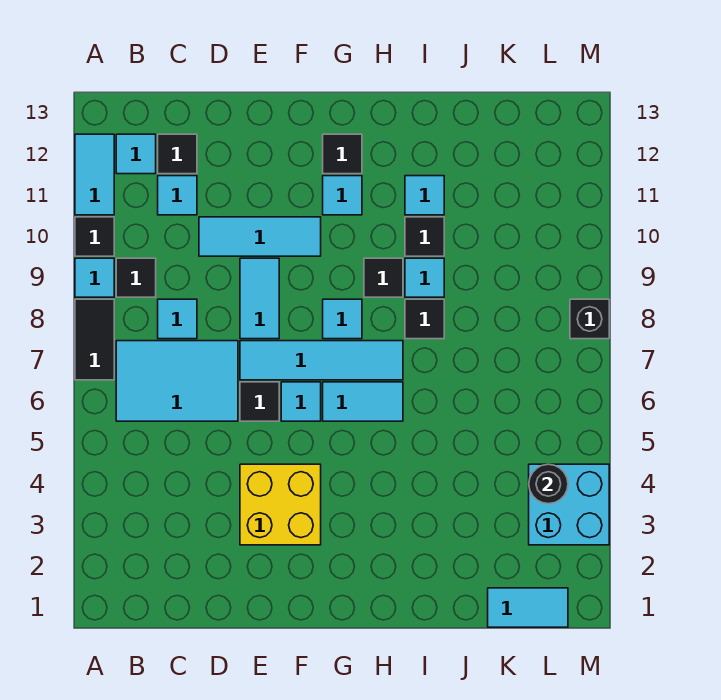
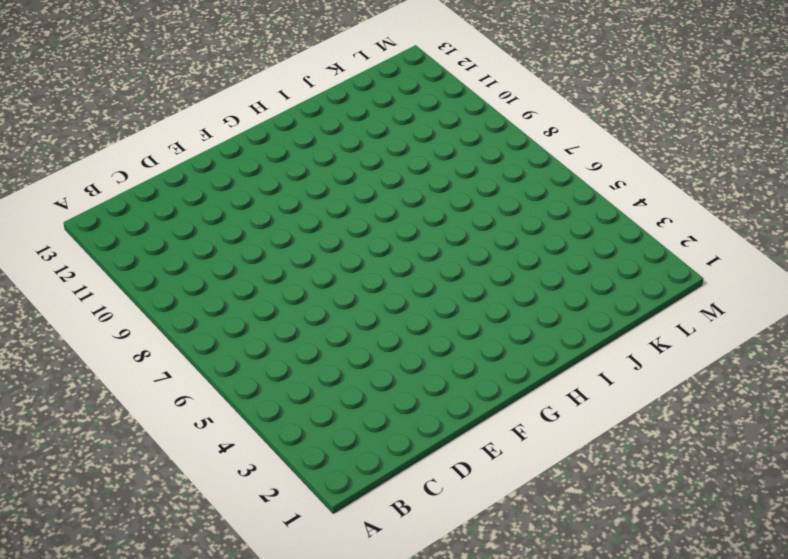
none -> black 1x2 tile [75,299,114,380]
none -> cyan 1x1 tile [75,258,114,297]
none -> black 1x1 tile [75,217,114,256]

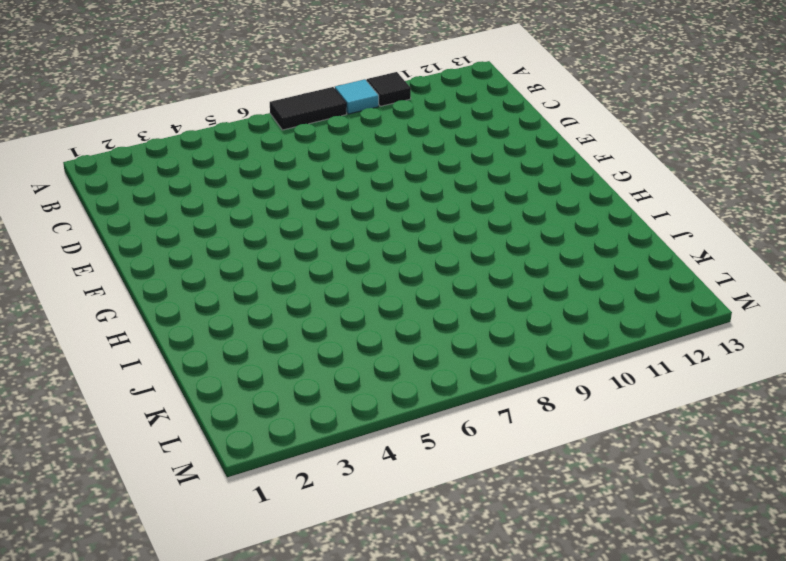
none -> cyan 1x2 tile [75,134,114,215]
none -> cyan 2x3 tile [116,341,238,421]
none -> black 1x1 tile [116,258,156,297]

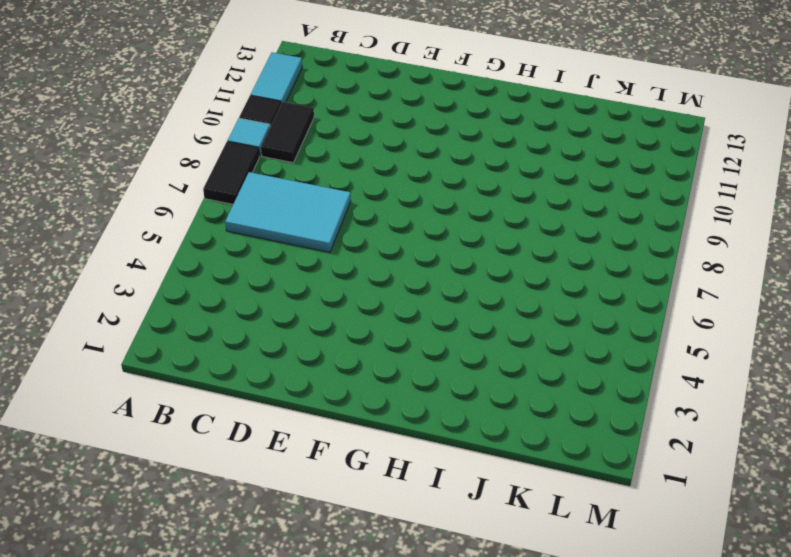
black 1x2 tile [261,102,314,163] -> black 1x1 tile [116,258,156,297]
none -> cyan 1x1 tile [116,134,156,174]
none -> cyan 1x1 tile [158,299,197,339]
none -> cyan 1x1 tile [158,176,197,215]

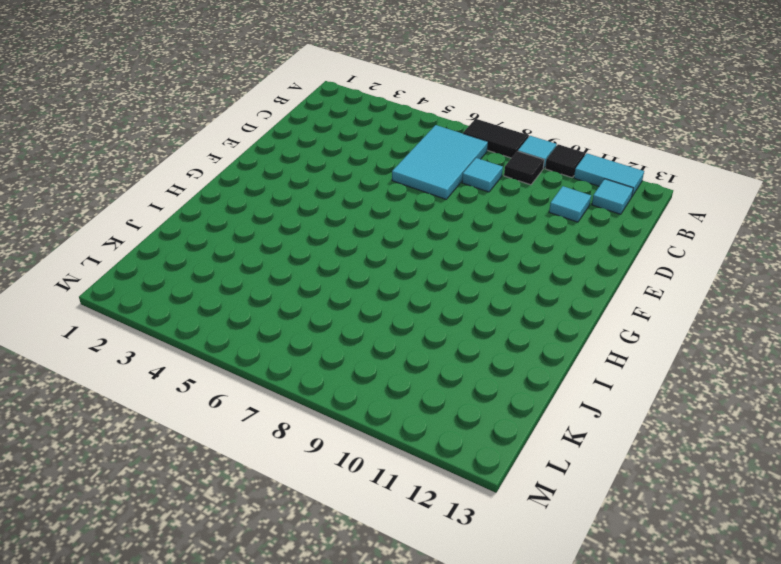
none -> black 1x1 tile [158,134,197,174]
none -> cyan 1x3 tile [199,217,321,256]
none -> yellow 2x2 brick [240,464,321,545]

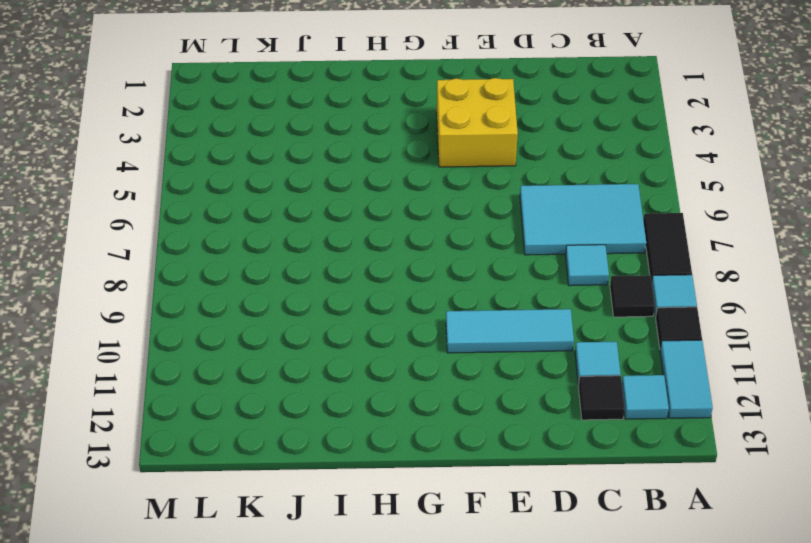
none -> black 1x1 tile [240,382,279,421]
none -> cyan 1x4 tile [240,341,403,380]
none -> cyan 1x2 tile [240,258,279,339]

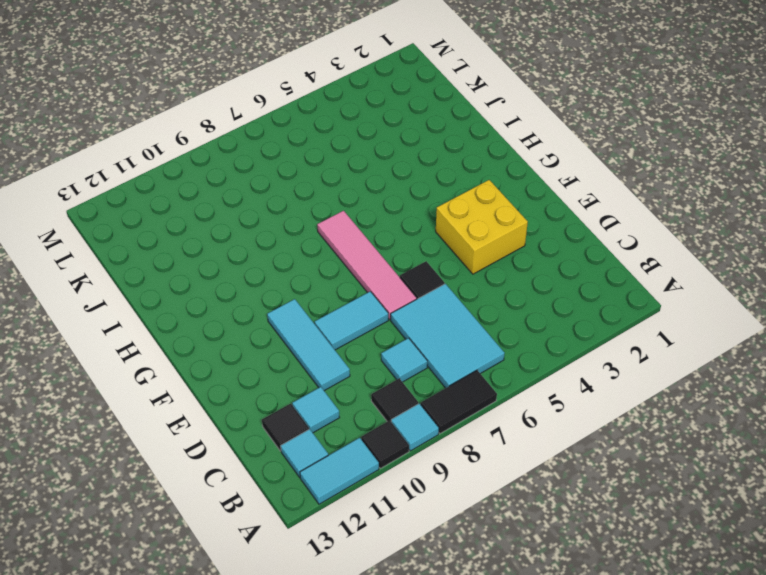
pink 1x4 tile [317,211,417,320] -> cyan 1x4 tile [240,341,403,380]
none -> cyan 1x1 tile [281,382,321,421]
none -> cyan 1x2 tile [323,382,403,421]
none -> cyan 1x1 tile [323,299,362,339]

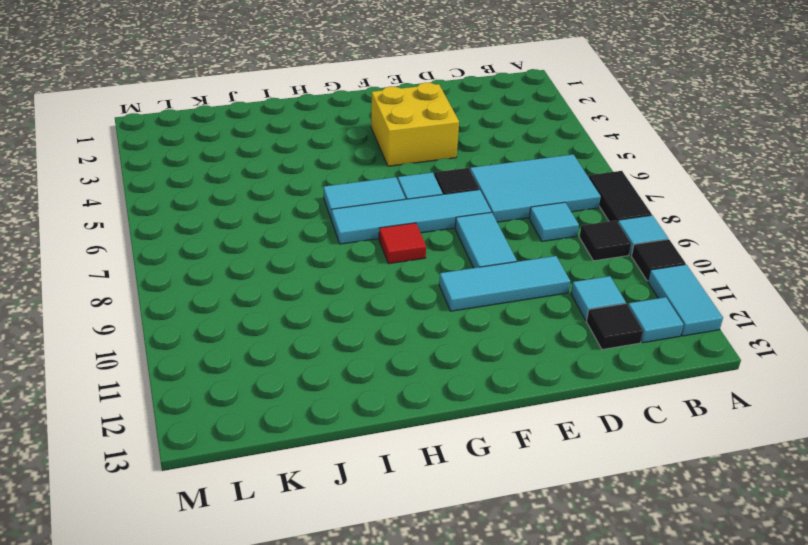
red 1x1 tile [379,223,426,264] -> cyan 1x1 tile [323,299,362,339]
none -> cyan 1x1 tile [323,176,362,215]
none -> black 1x1 tile [323,134,362,174]
none -> black 1x1 tile [364,258,403,297]

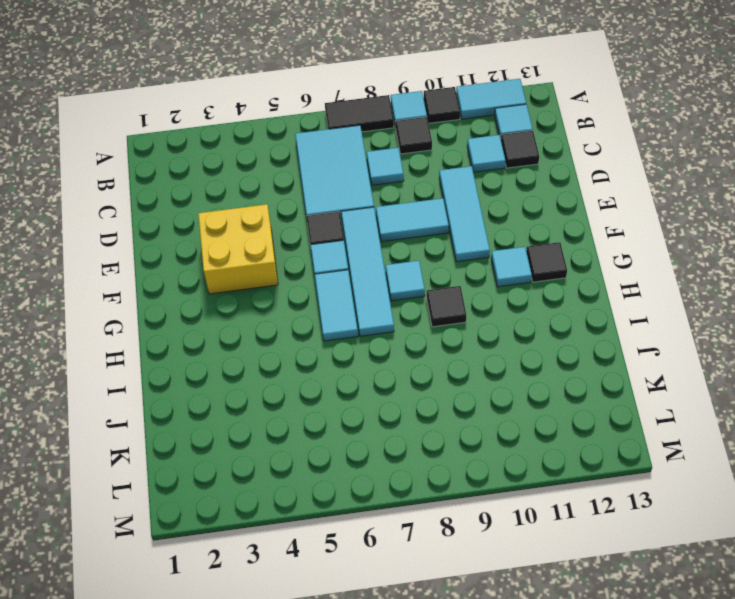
none -> black 1x1 tile [405,299,444,339]
none -> cyan 1x1 tile [405,258,444,297]
none -> black 1x1 tile [405,217,444,256]

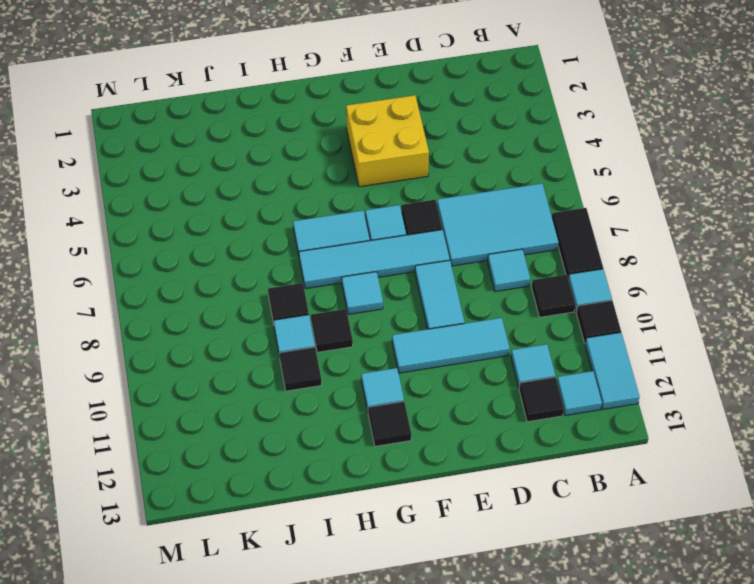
none -> cyan 1x1 tile [405,176,444,215]
none -> cyan 1x2 tile [488,588,568,627]
none -> cyan 2x2 brick [529,464,609,545]

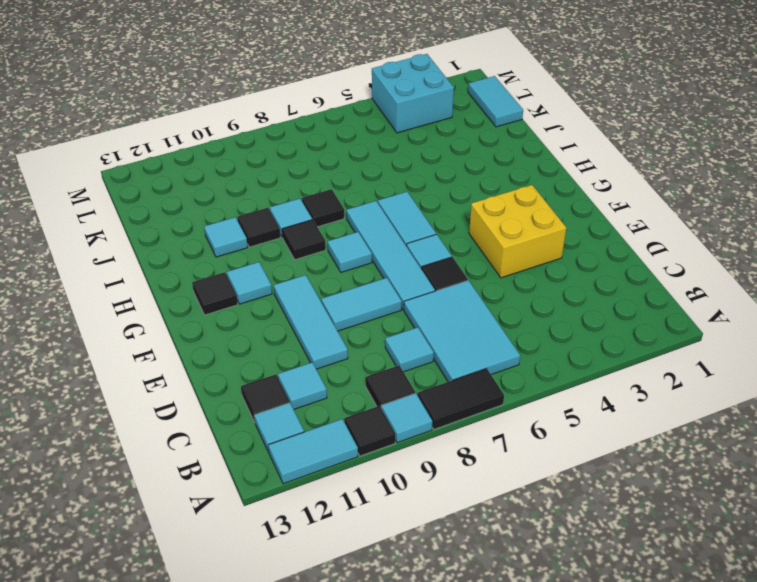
none -> black 1x1 brick [570,299,609,339]
none -> black 1x1 round brick [529,464,568,504]

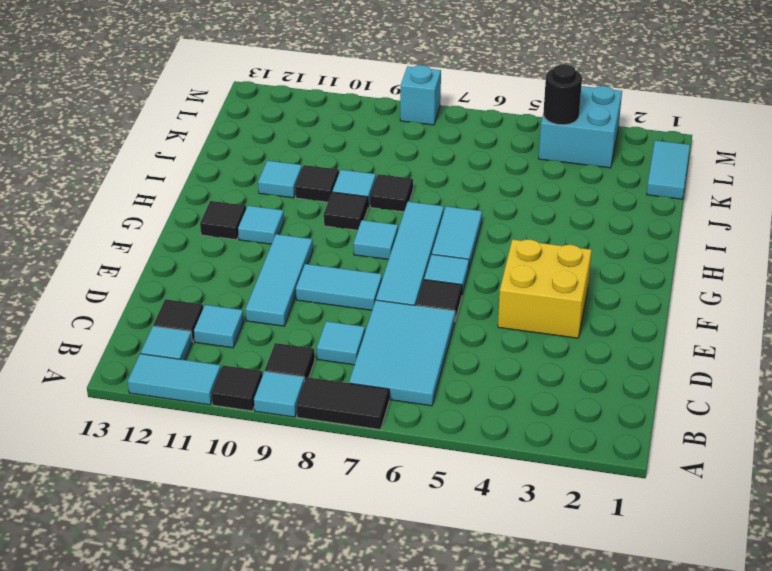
cyan 1x1 brick [400,65,441,125] -> black 1x1 brick [570,299,609,339]

